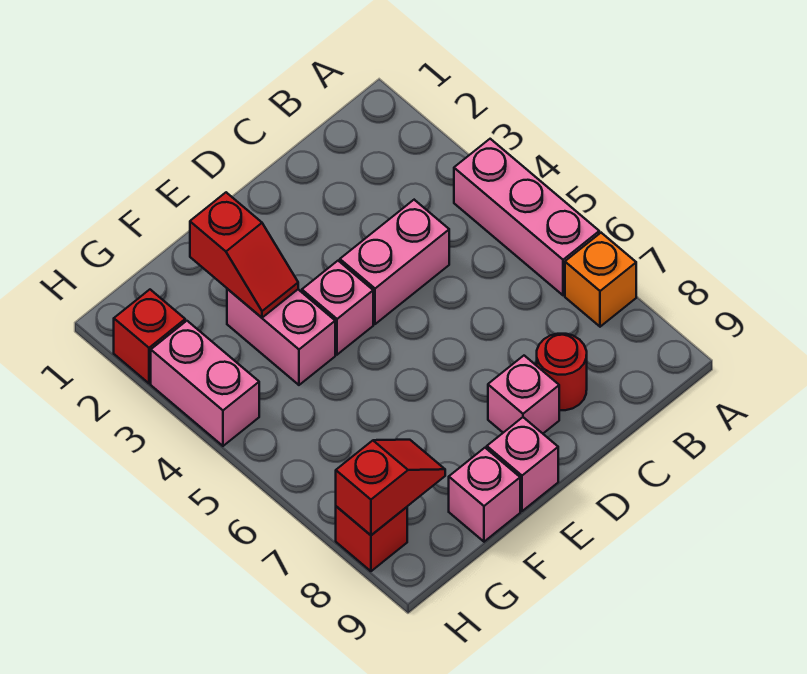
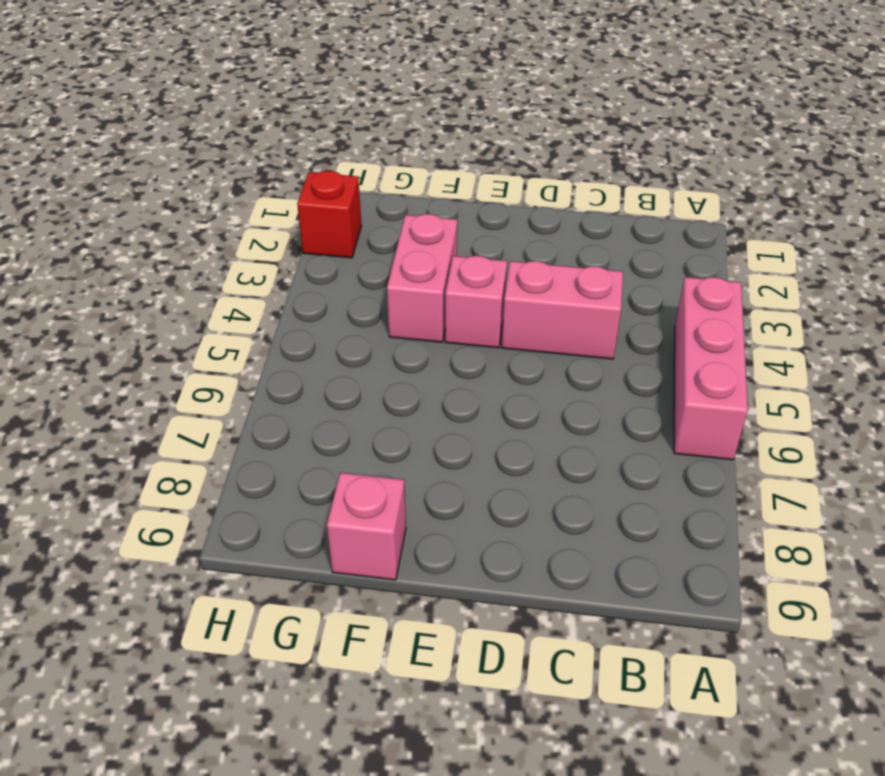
none -> orange 1x1 brick [565,233,636,327]
none -> red 1x1 round brick [537,334,587,410]
none -> pink 1x1 brick [488,356,559,433]

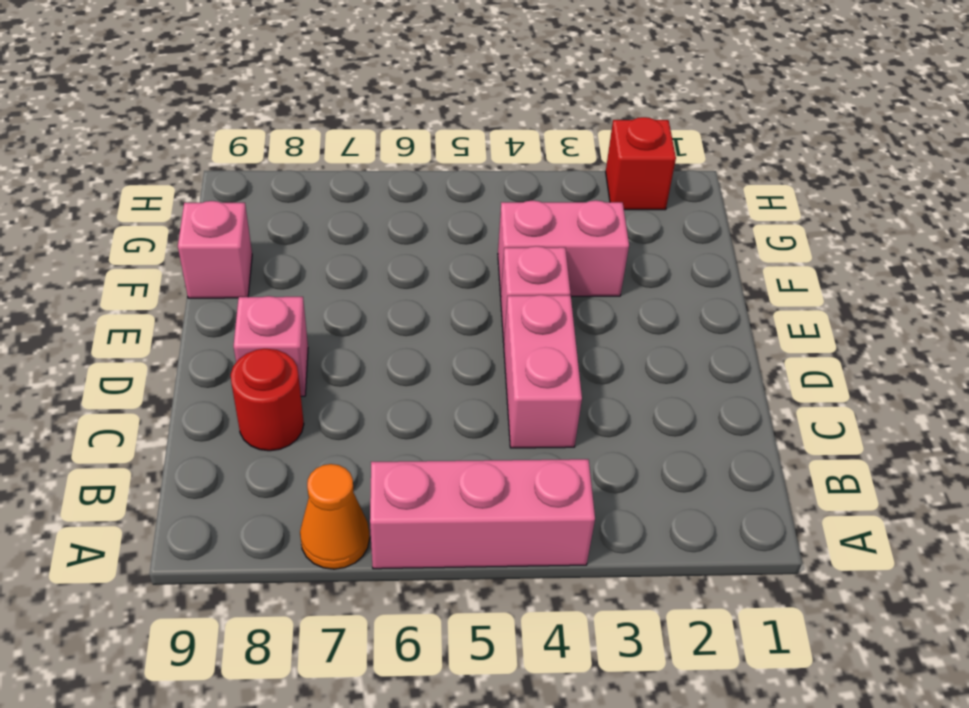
orange 1x1 cone [300,464,370,569] -> orange 1x1 brick [565,233,636,327]
none -> pink 1x1 brick [487,417,558,511]
none -> pink 1x2 brick [151,321,259,446]
none -> red 1x1 brick [336,506,407,571]

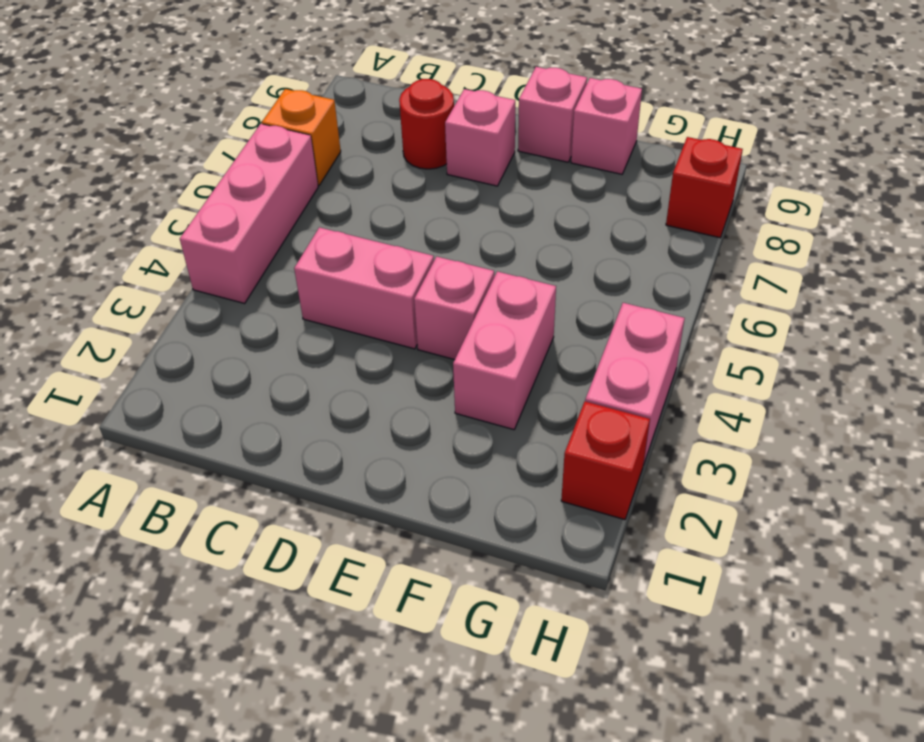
none -> red 1x2 slope [190,192,298,318]
none -> red 1x2 slope [336,440,445,535]

